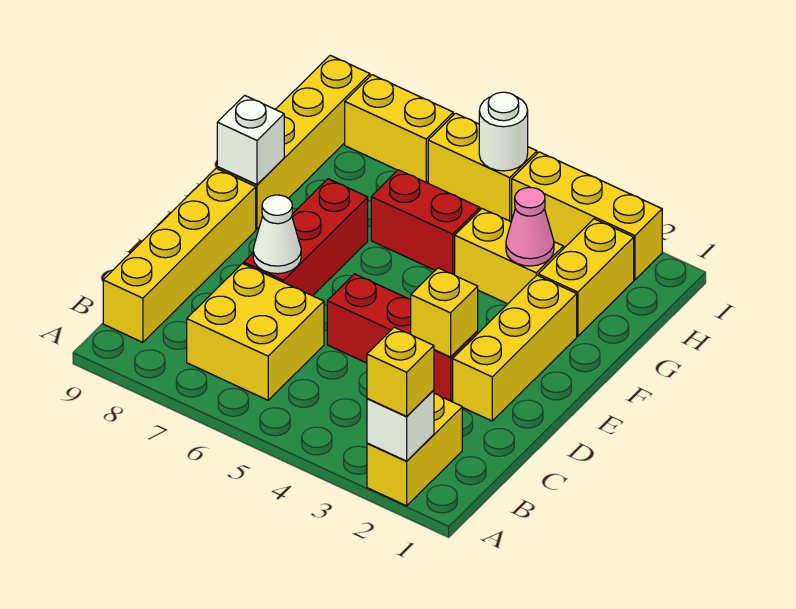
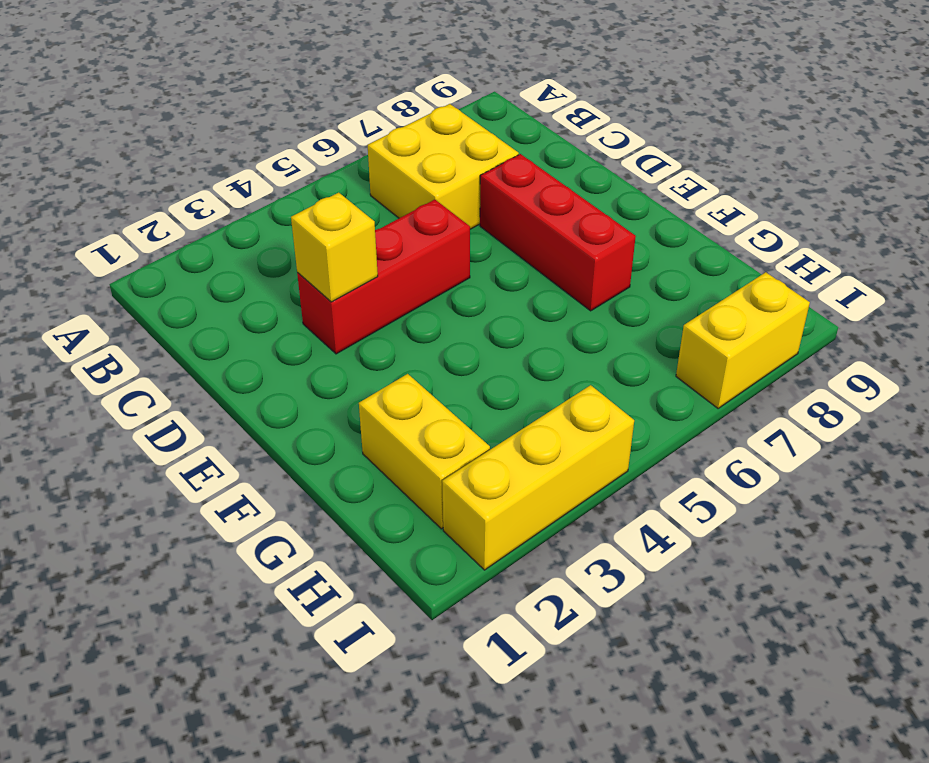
none -> yellow 1x2 brick [367,394,462,506]
none -> yellow 1x4 brick [103,168,256,342]
none -> yellow 1x3 brick [453,275,577,421]

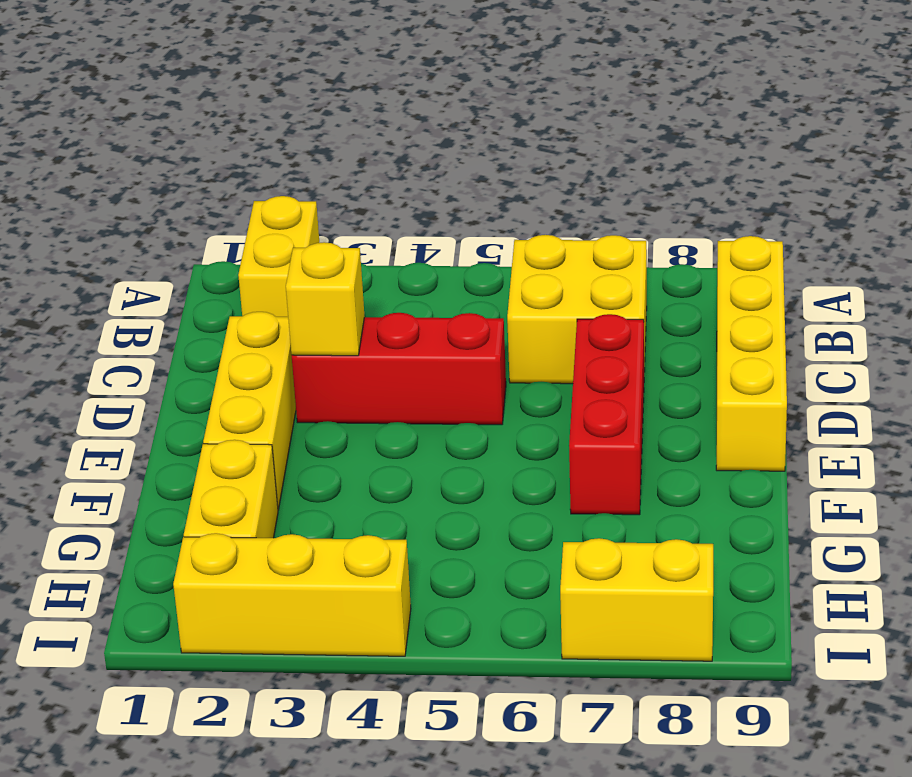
none -> yellow 1x4 brick [217,55,370,229]
none -> yellow 1x2 brick [455,209,563,304]
none -> red 1x2 brick [371,170,480,275]

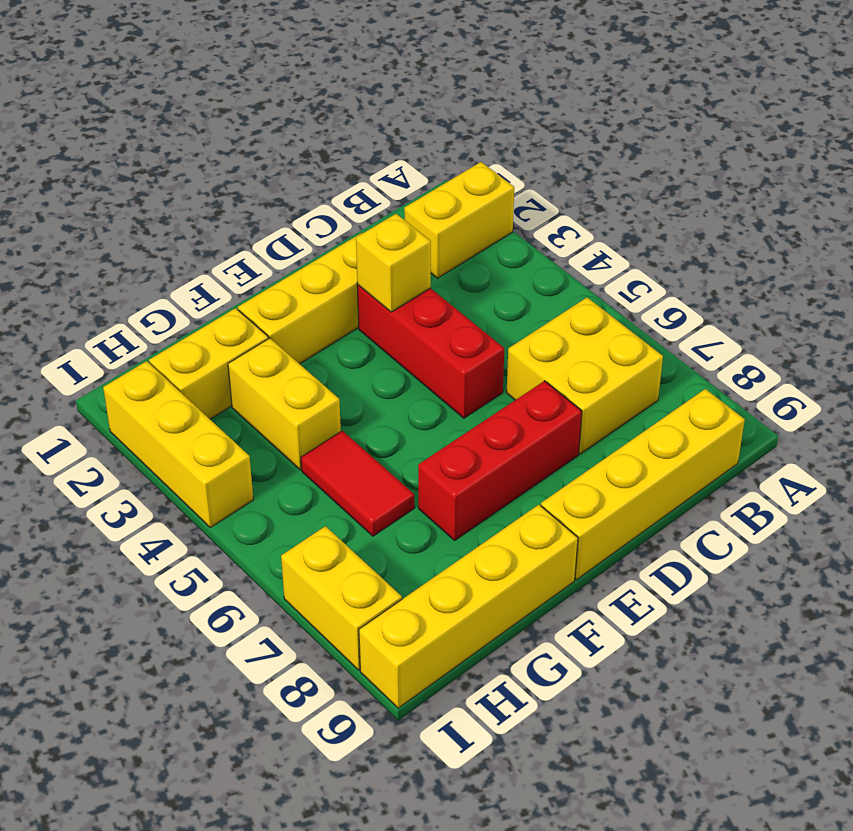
red 1x2 tile [301,431,415,536] -> red 1x2 brick [371,170,480,275]
none -> yellow 1x2 brick [428,113,537,221]
none -> white 1x1 brick [367,390,434,461]
none -> white 1x1 cone [253,195,301,274]

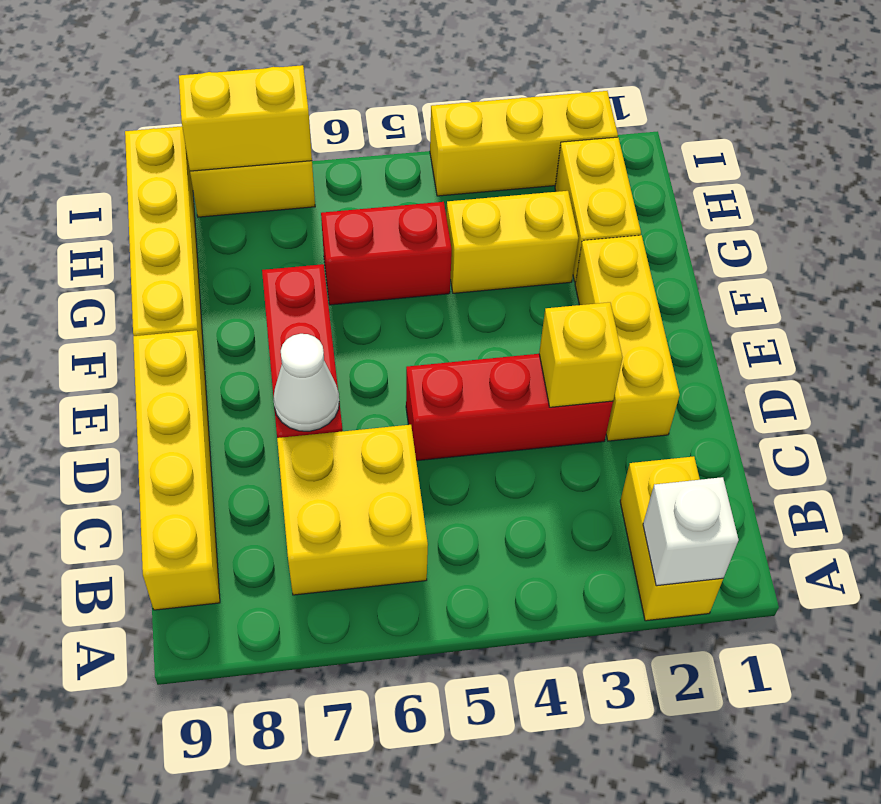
yellow 1x2 brick [179,65,312,171] -> yellow 1x2 brick moved to [428,113,537,221]
none -> white 1x1 brick [217,95,284,185]
none -> pink 1x1 cone [506,187,554,266]
none -> white 1x1 round brick [479,92,528,171]

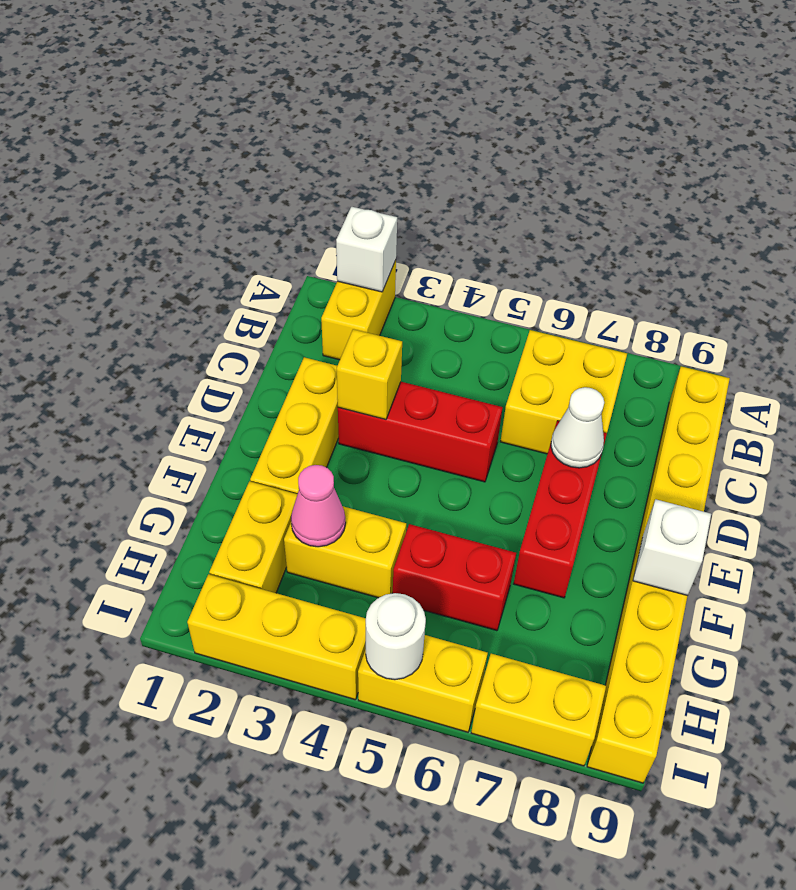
none -> yellow 1x1 brick [367,327,434,416]

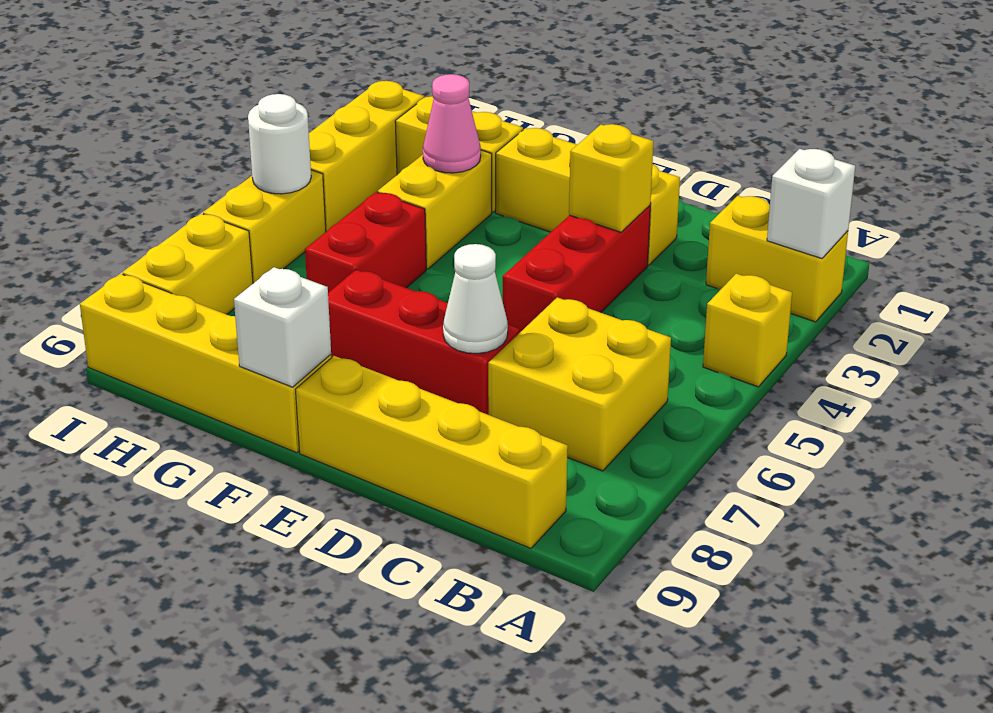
yellow 1x1 brick [703,274,792,387] -> yellow 1x1 brick moved to [367,327,434,416]

